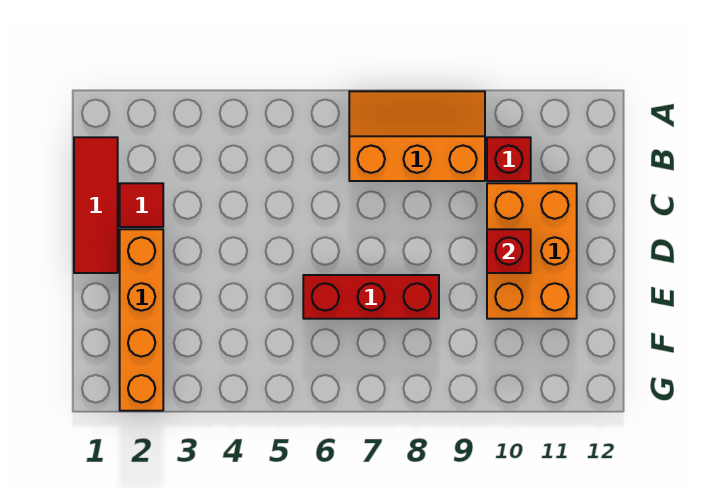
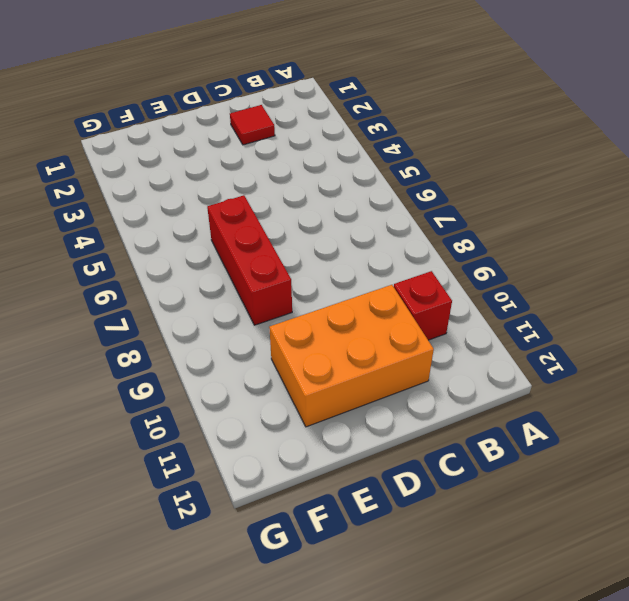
none -> orange 2x3 slope [349,91,485,181]
none -> red 1x3 tile [74,137,118,273]

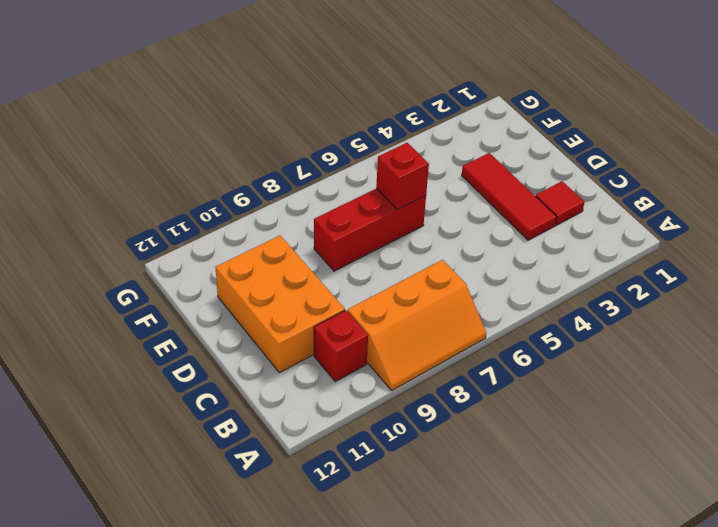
red 1x3 tile [462,153,557,240] -> red 1x3 tile moved to [74,137,118,273]
red 1x1 brick [376,143,429,210] -> red 1x1 brick moved to [487,229,531,273]
none -> orange 1x4 brick [120,229,163,411]

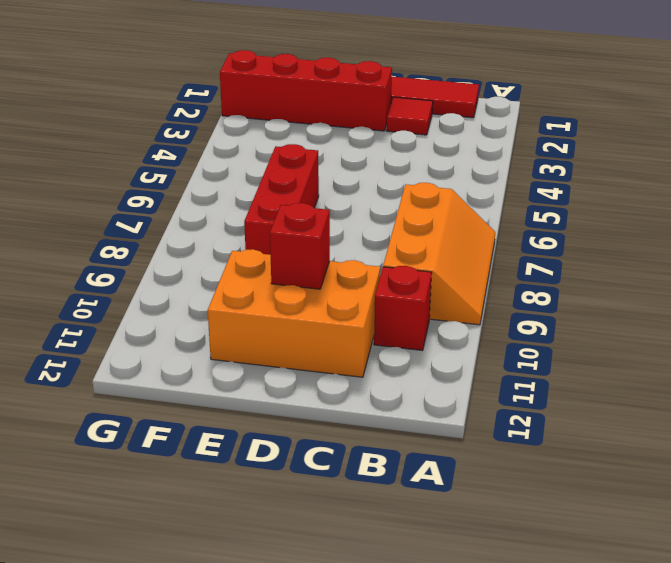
red 1x4 brick [220,50,392,131] -> orange 1x4 brick [120,229,163,411]

